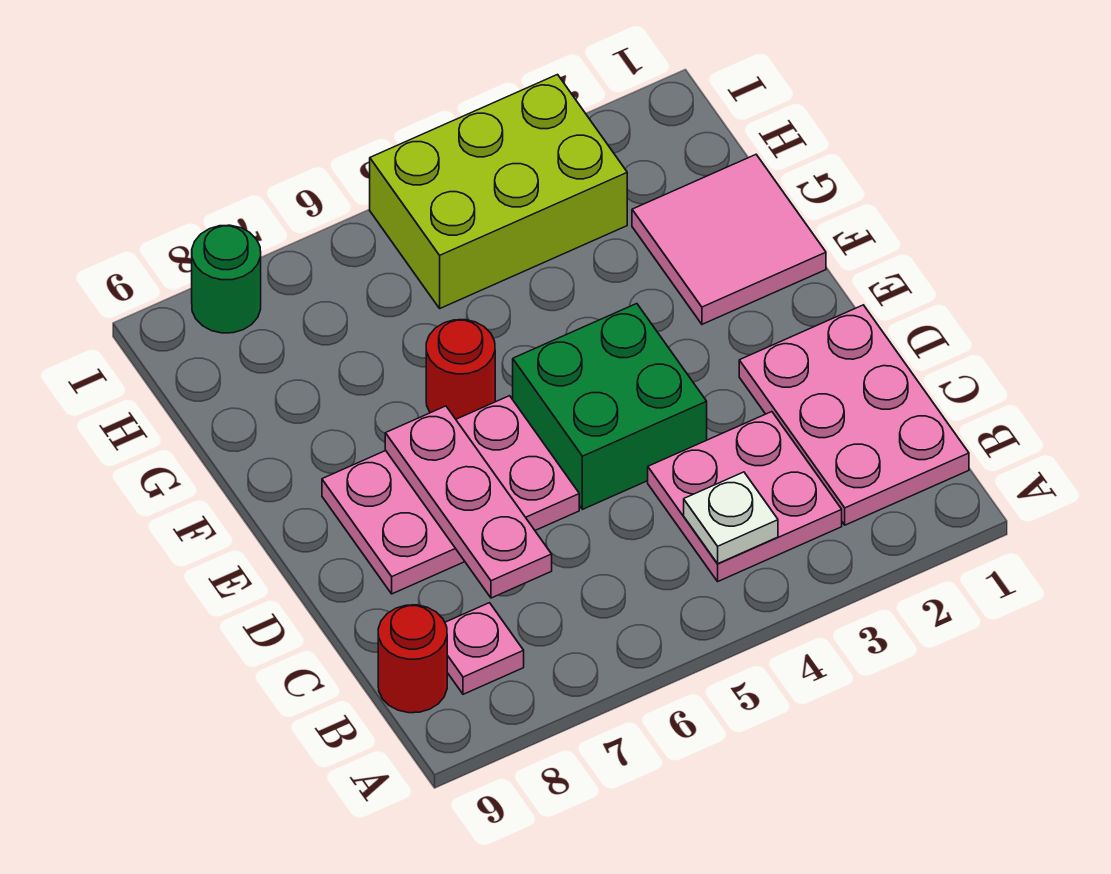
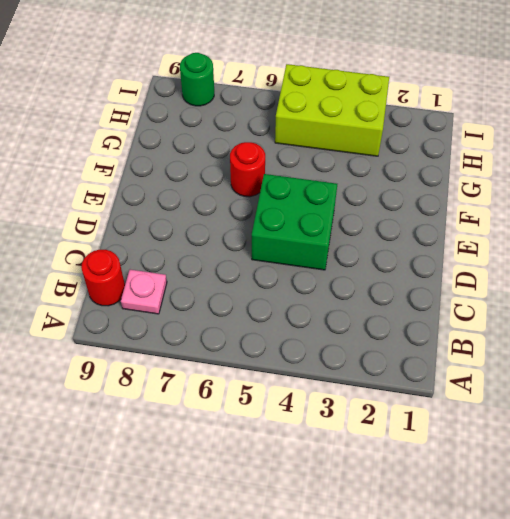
none -> pink 2x3 plate [739,305,969,525]
none -> pink 2x2 plate [648,412,842,581]
none -> pink 2x3 plate [322,396,579,594]

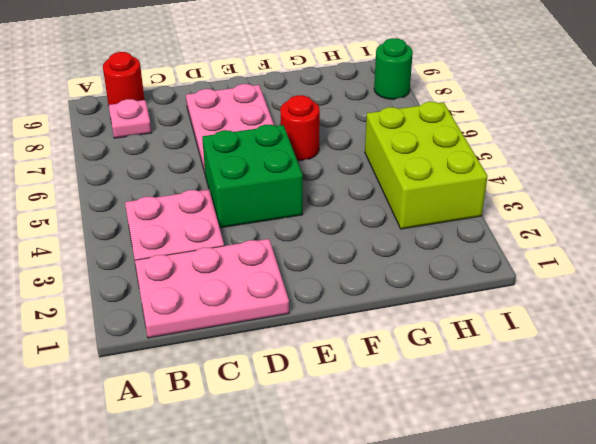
none -> pink 2x2 tile [632,155,826,324]
none -> white 1x1 plate [684,472,778,563]
none -> pink 1x3 plate [385,406,552,598]

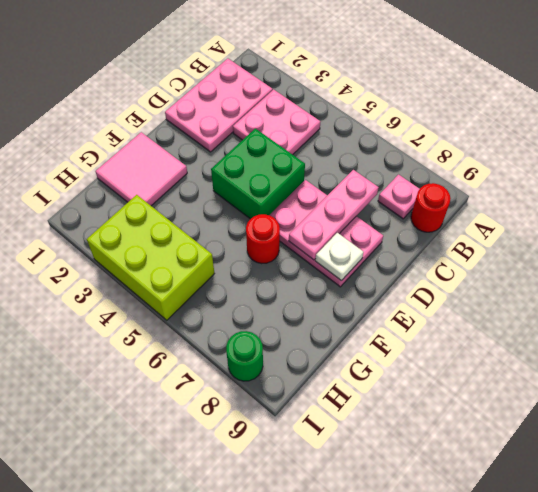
white 1x1 plate [315,233,364,281] -> white 1x1 plate moved to [684,472,778,563]

